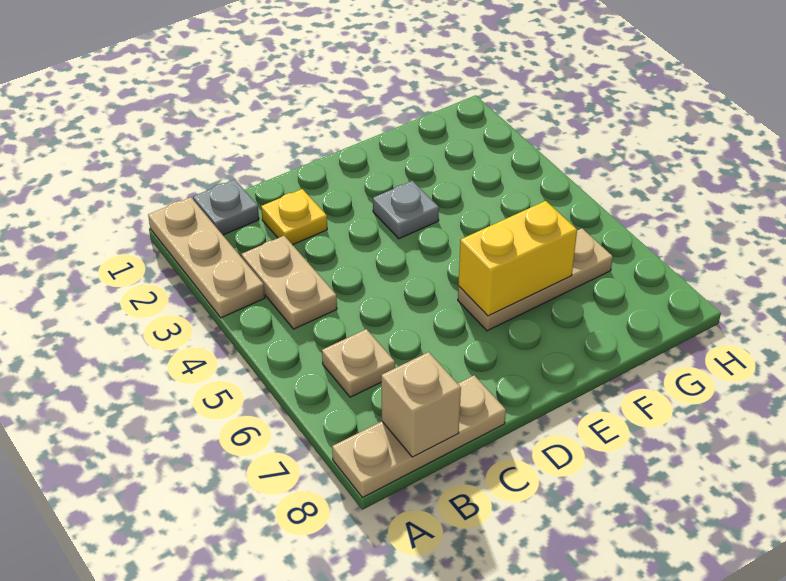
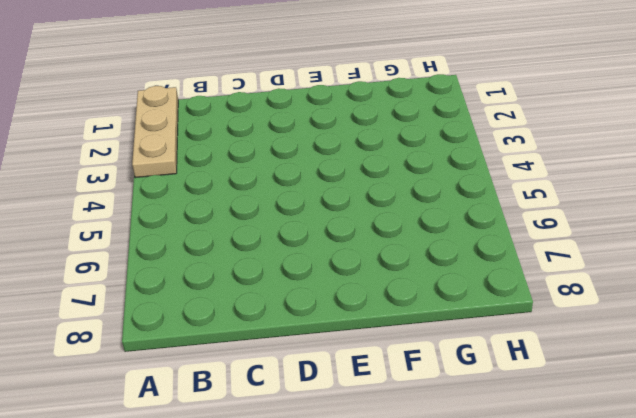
none -> tan 1x3 plate [332,375,506,498]
none -> grey 1x1 plate [193,179,259,235]

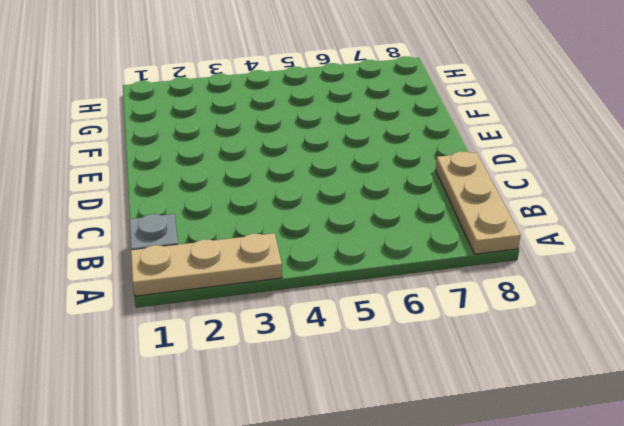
none -> tan 1x2 plate [241,236,337,329]
none -> tan 1x1 plate [322,329,395,397]

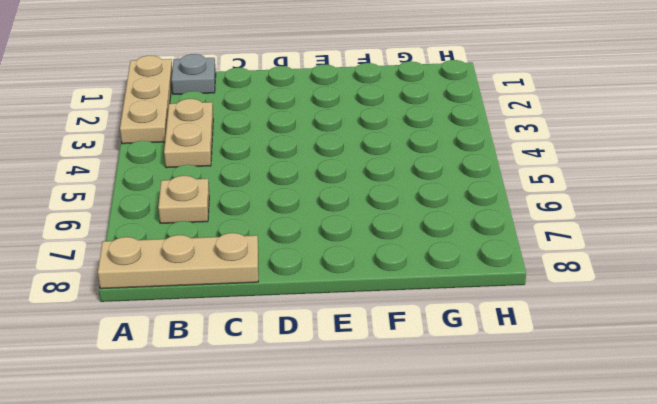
none -> yellow 1x1 plate [261,189,327,245]
none -> grey 1x1 plate [373,181,439,239]

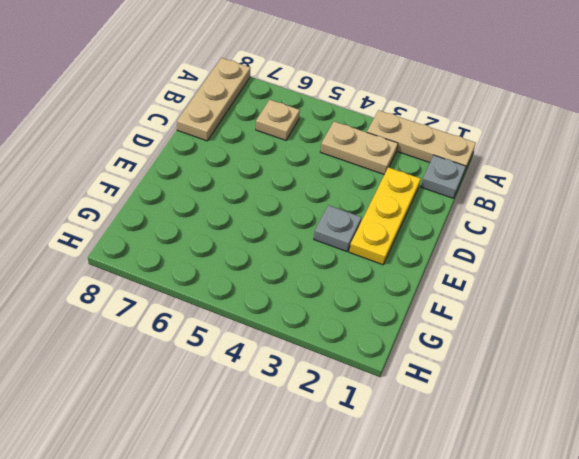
yellow 1x3 plate [349,167,421,265] -> yellow 1x1 plate [261,189,327,245]
none -> tan 1x3 plate [458,229,613,331]
none -> tan 1x1 brick [381,352,461,457]

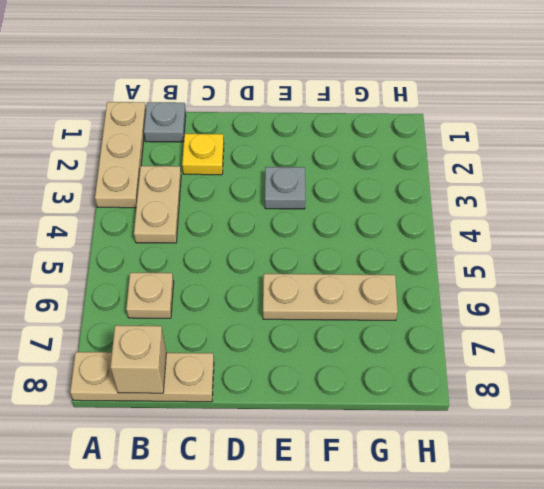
none -> yellow 1x2 brick [458,201,577,316]

